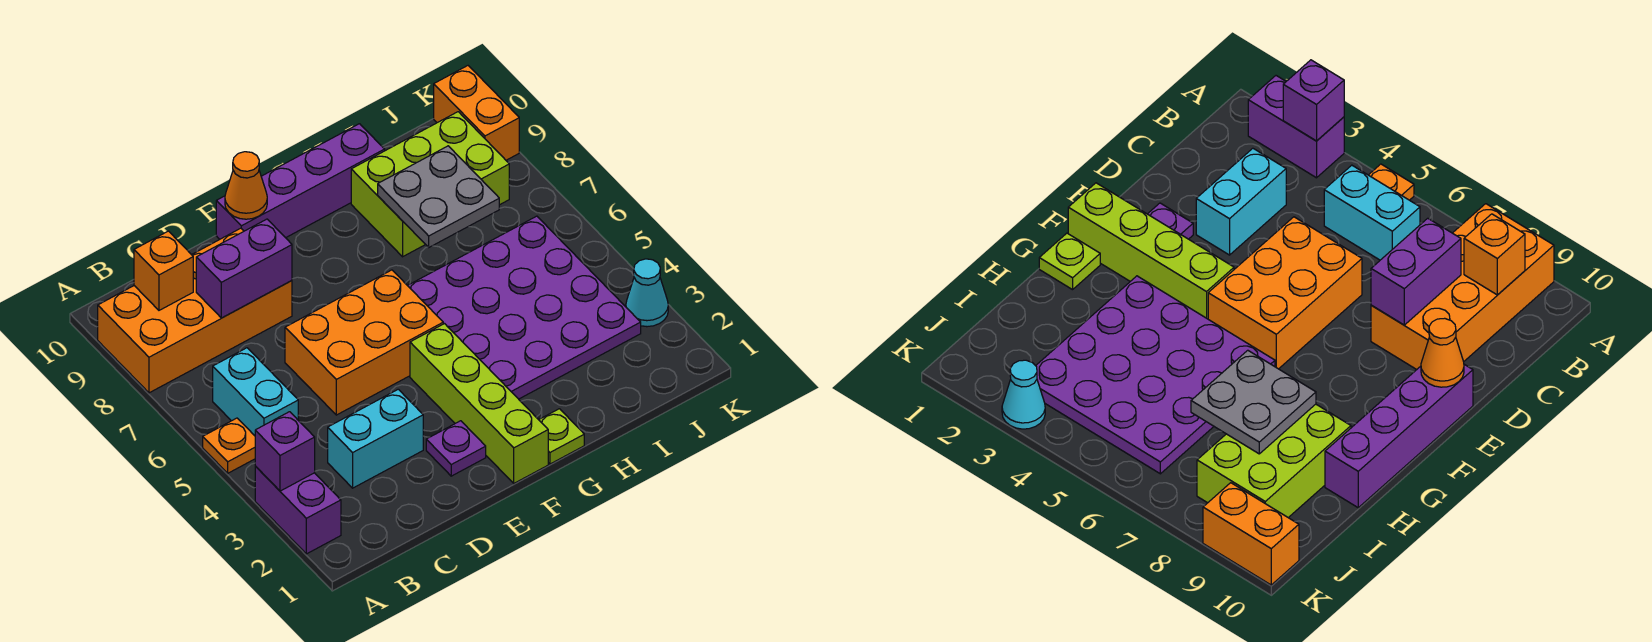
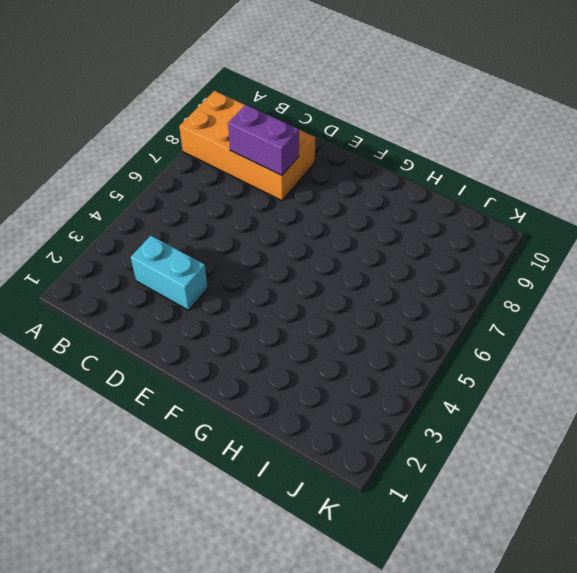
none -> purple 1x2 brick [255,466,341,554]
none -> orange 1x1 plate [203,418,255,473]
none -> cyan 1x2 brick [213,348,298,436]

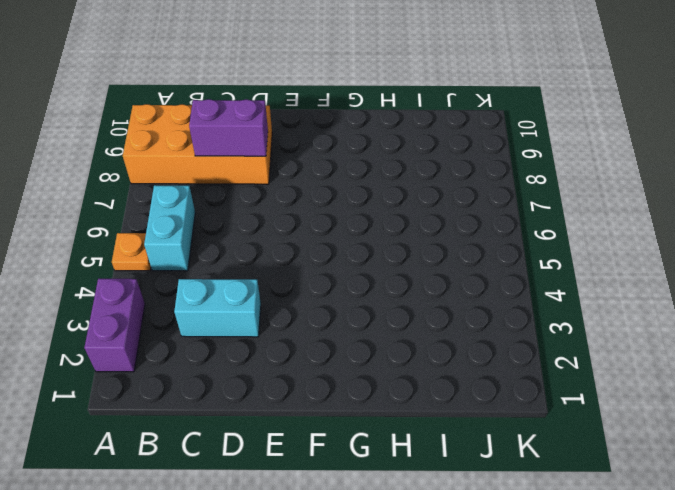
none -> orange 2x3 brick [285,270,443,415]
none -> purple 1x1 plate [426,421,486,476]
none -> purple 1x4 brick [216,124,385,239]

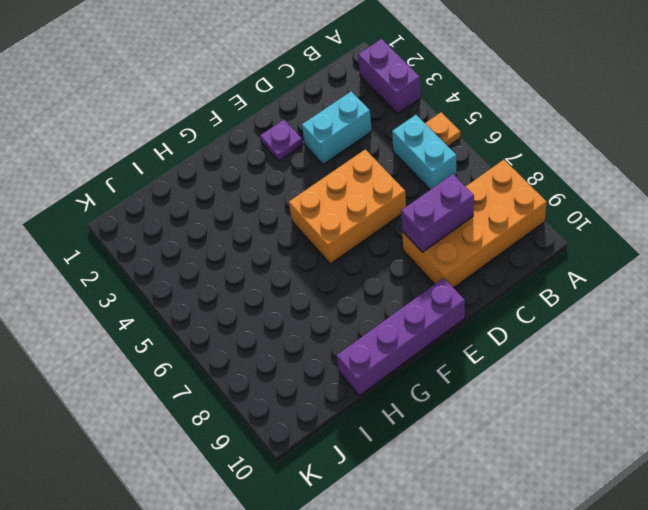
none -> lime 1x4 brick [410,324,548,483]
none -> lime 1x1 plate [539,409,584,464]
none -> purple 4x4 plate [408,216,641,399]

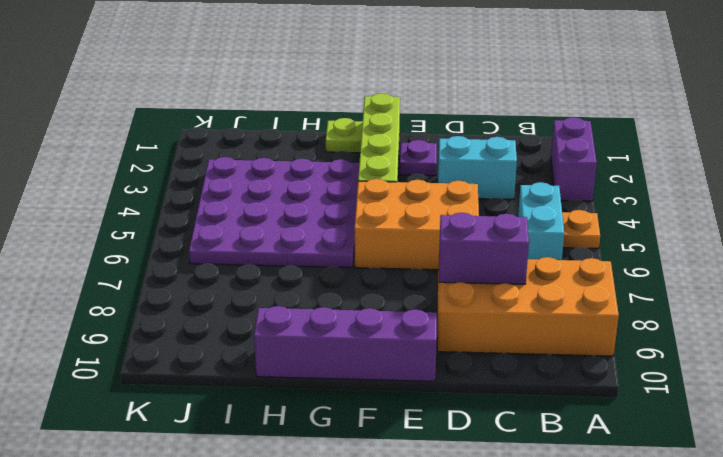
none -> lime 2x3 brick [351,112,509,257]
none -> cyan 1x1 cone [626,259,668,327]
none -> orange 1x2 brick [434,66,519,160]

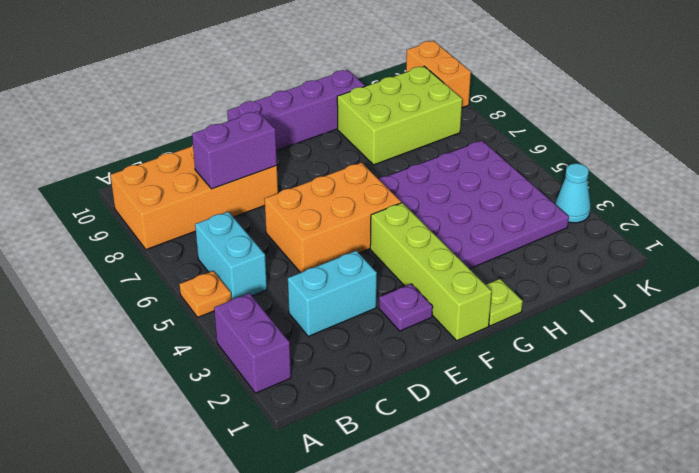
none -> purple 1x1 brick [255,412,315,491]
none -> orange 1x1 brick [134,231,193,310]
none -> orange 1x1 cone [225,152,267,219]

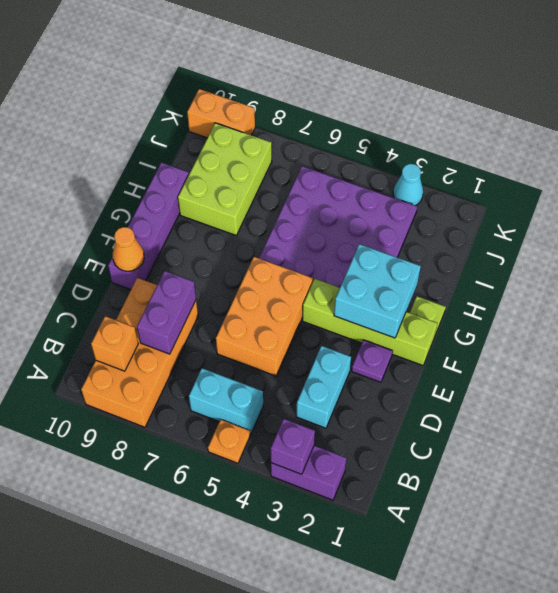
cyan 2x2 brick [334,244,421,338] -> none
none -> grey 2x2 plate [378,146,499,247]

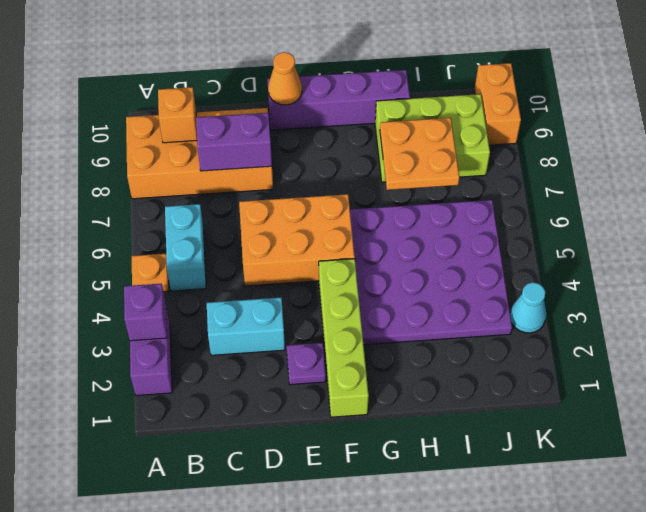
orange 2x2 plate [380,118,459,190] -> grey 2x2 plate [378,146,499,247]
none -> lime 1x1 plate [539,409,584,464]

